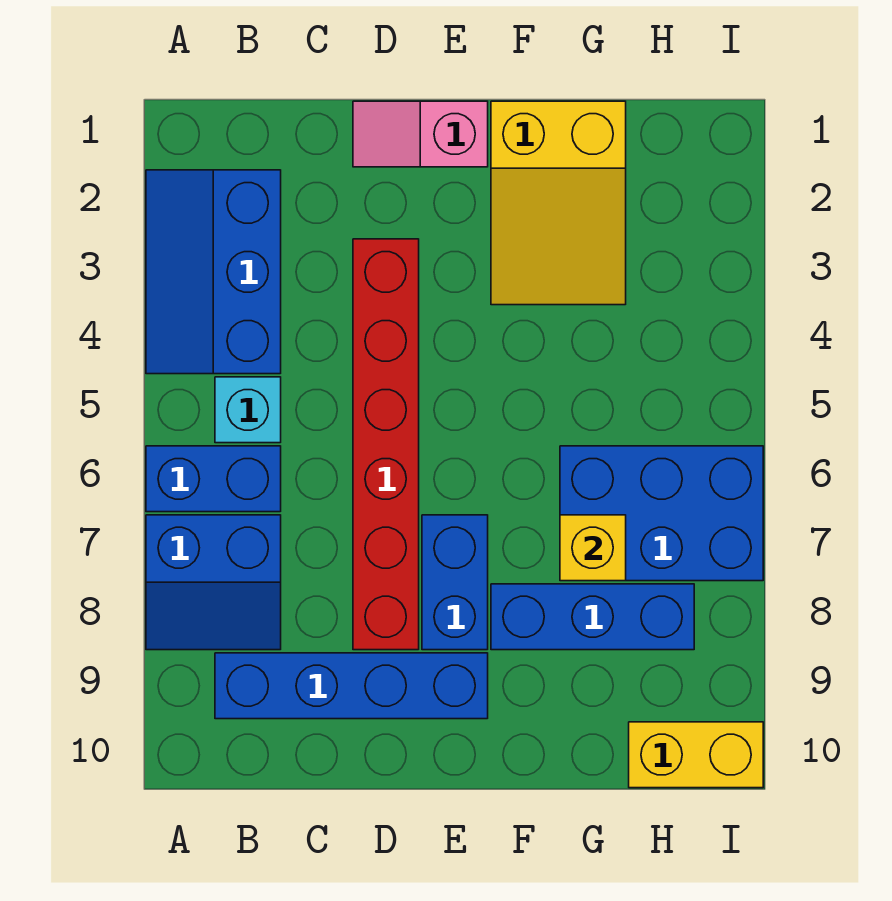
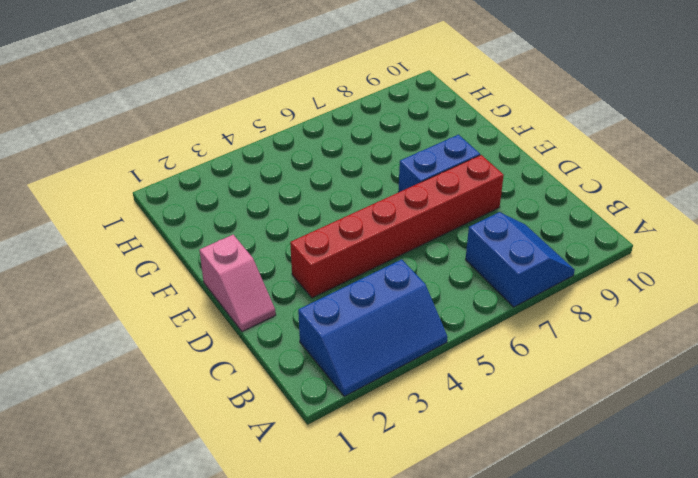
none -> blue 1x2 brick [146,446,281,512]
none -> cyan 1x1 brick [215,377,281,443]
none -> blue 1x4 brick [215,653,488,719]

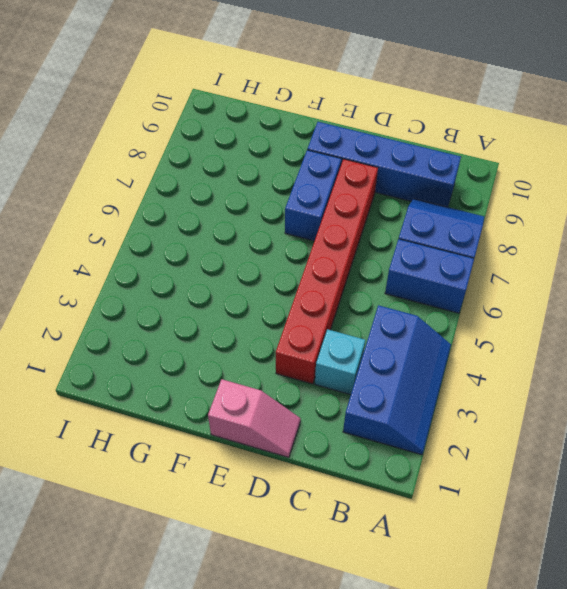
cyan 1x1 brick [315,329,365,395] -> cyan 1x1 brick moved to [215,377,281,443]
none -> yellow 2x3 slope [491,101,626,305]
none -> blue 1x3 brick [491,584,694,650]
none -> blue 2x3 brick [560,446,763,581]

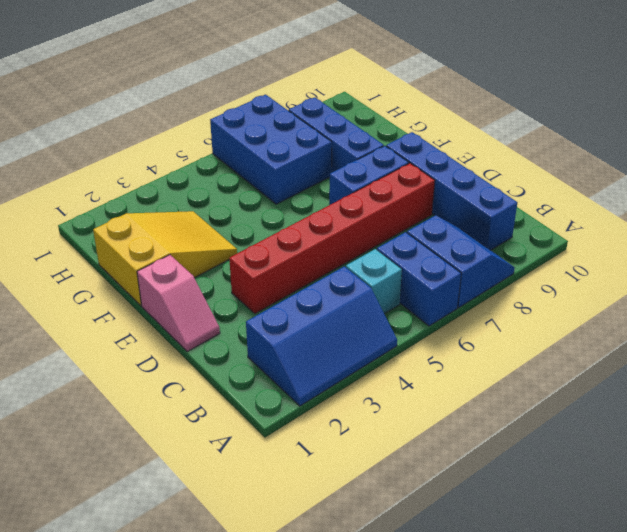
none -> yellow 1x2 brick [629,722,763,788]
none -> yellow 1x1 brick [560,515,626,581]

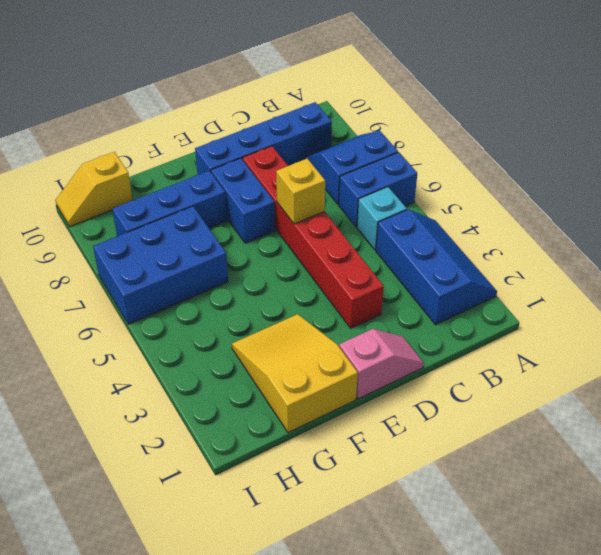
yellow 1x1 brick [276,159,325,224] -> yellow 1x1 brick moved to [560,515,626,581]
yellow 1x2 slope [56,152,133,227] -> yellow 1x2 brick [629,722,763,788]

